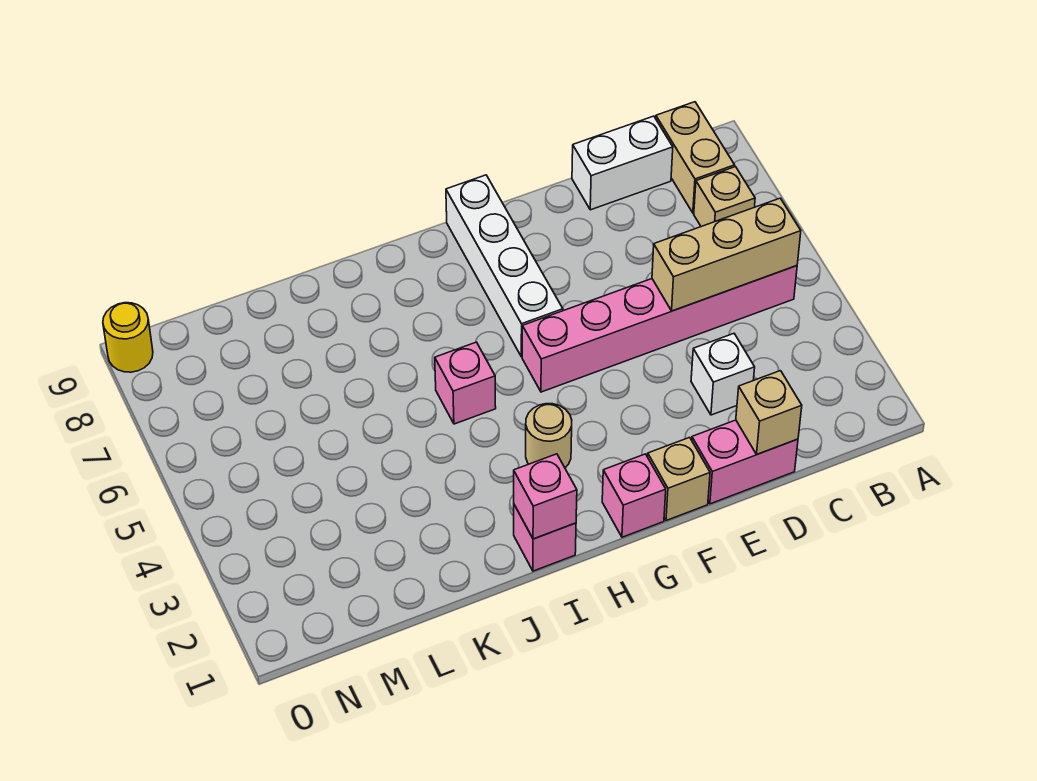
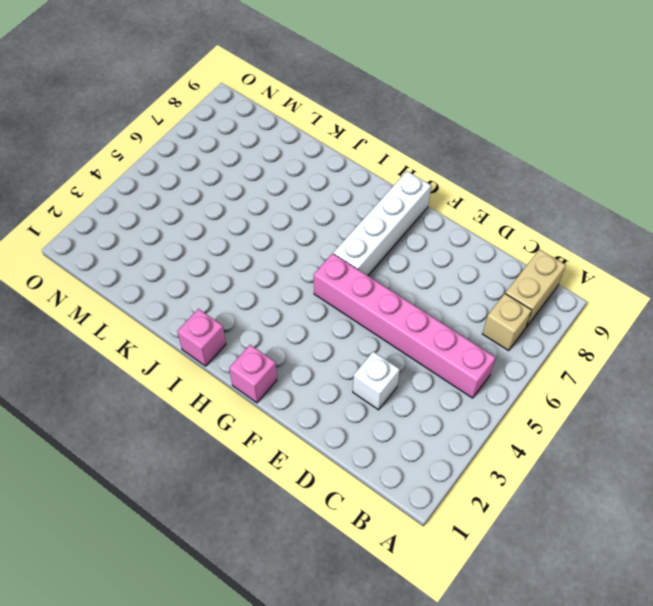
none -> white 1x2 brick [572,116,673,210]
none -> pink 1x2 brick [692,420,798,504]
none -> tan 1x1 brick [648,437,710,521]

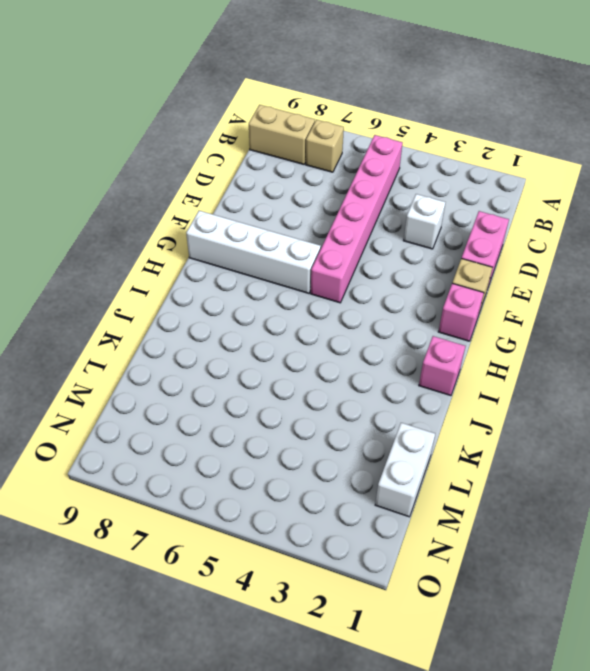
white 1x2 brick [375,423,435,517] -> white 1x2 brick moved to [572,116,673,210]
none -> tan 1x1 round brick [526,404,572,468]
none -> pink 1x1 brick [435,342,496,424]
none -> yellow 1x1 round brick [103,303,153,372]

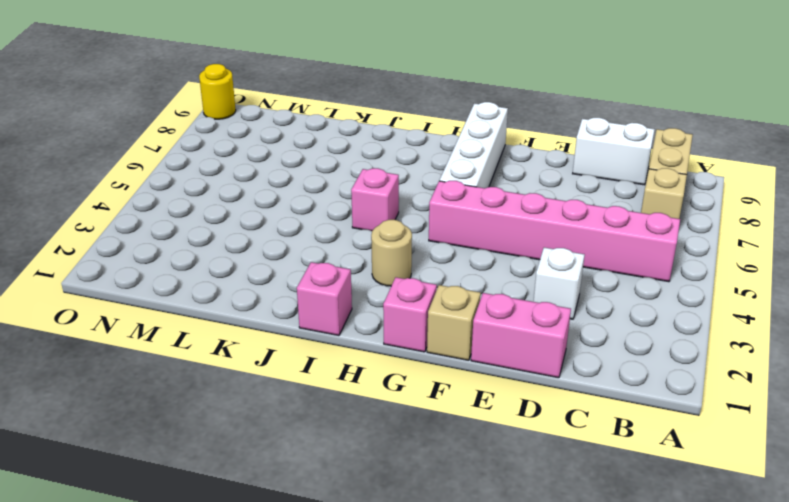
none -> tan 1x3 brick [652,198,801,311]
none -> tan 1x1 brick [736,371,802,454]
none -> pink 1x1 brick [514,454,577,539]

